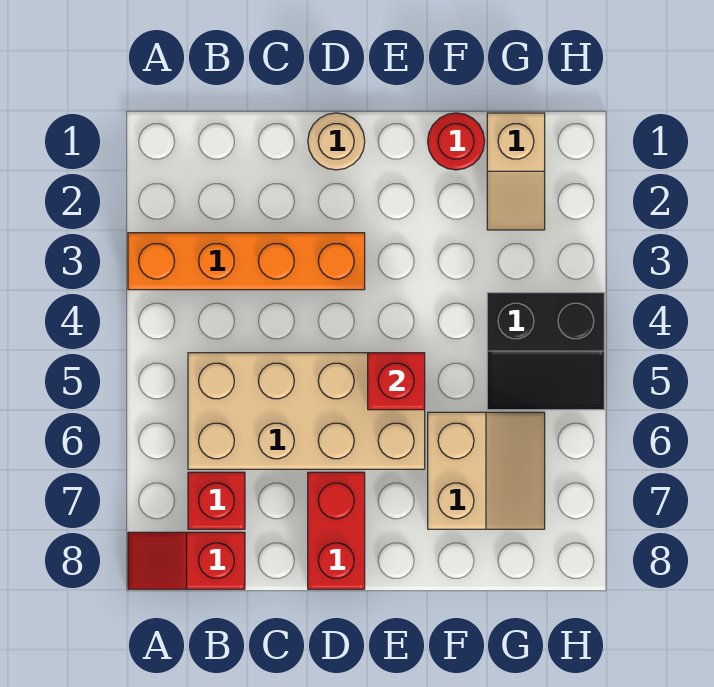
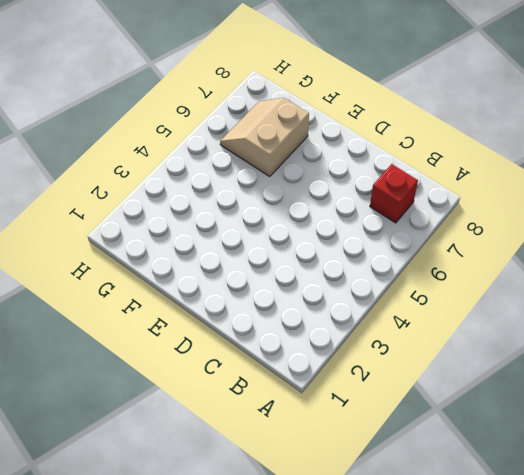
none -> orange 1x4 brick [128,233,365,290]
none -> red 1x2 slope [128,532,245,589]

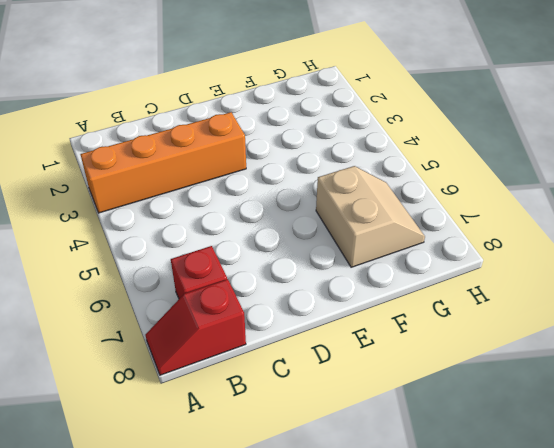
none -> tan 2x4 brick [188,353,425,469]
none -> tan 1x1 round brick [308,113,365,170]

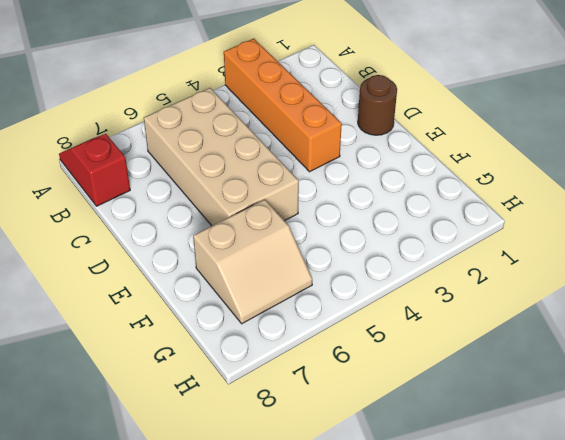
brown 1x1 round brick [358,75,397,135] -> tan 1x1 round brick [308,113,365,170]
none -> red 1x1 brick [188,472,245,529]
none -> red 1x2 brick [308,472,365,589]

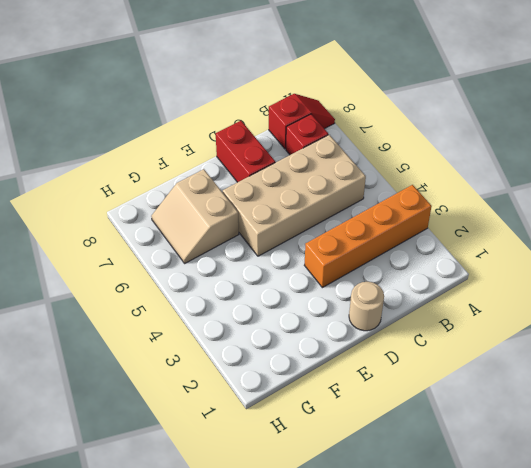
none -> red 1x1 round brick [428,113,485,170]
none -> tan 1x2 slope [487,113,545,230]

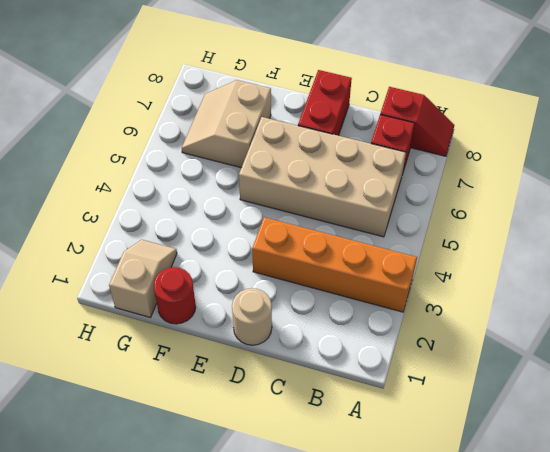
none -> black 2x2 slope [487,293,604,410]
none -> red 1x1 brick [368,353,425,410]

